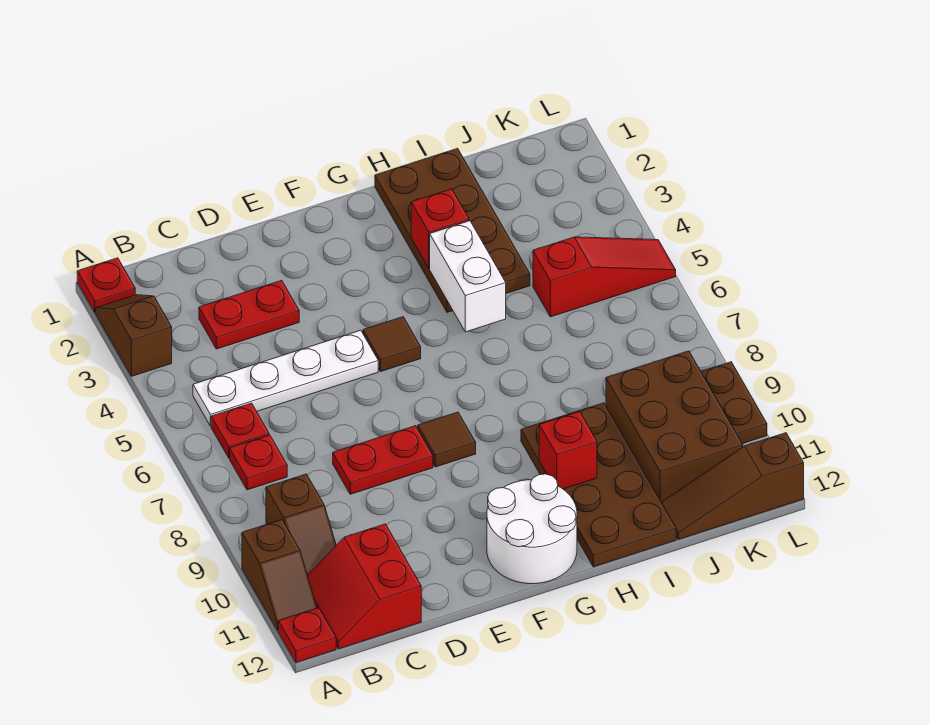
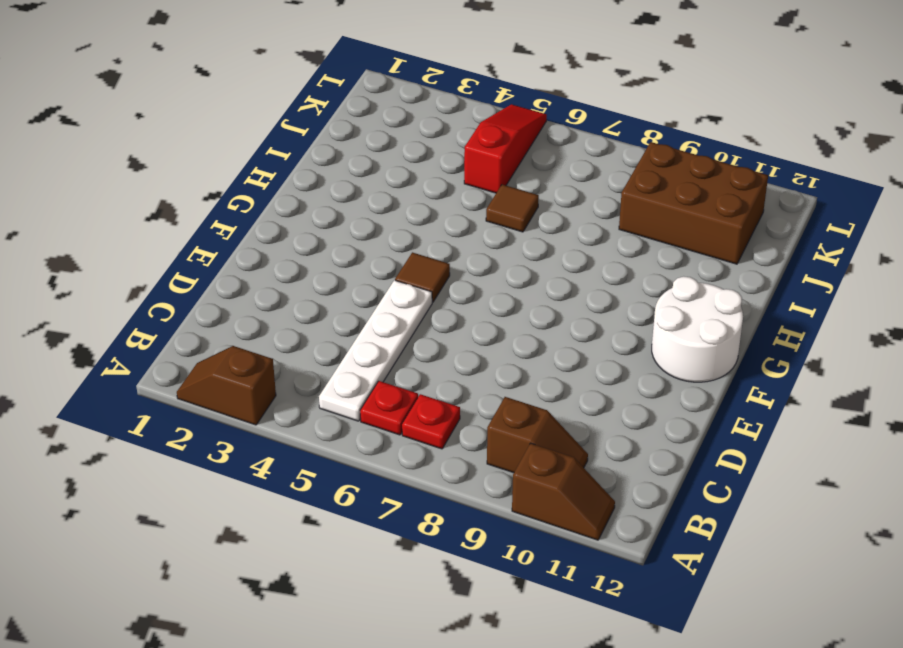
brown 1x1 tile [486,185,539,232] -> brown 1x1 tile moved to [418,412,476,467]
none -> red 1x1 plate [77,258,135,313]
none -> red 1x1 plate [278,608,336,663]
none -> red 2x2 slope [308,524,421,649]

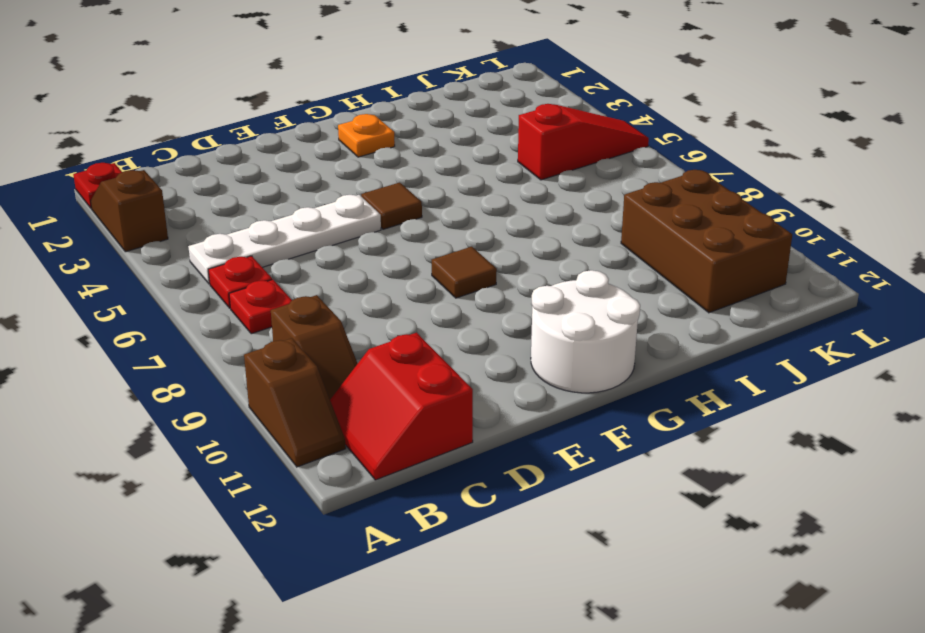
orange 1x1 plate [338,114,395,157] -> none
none -> red 1x1 plate [278,608,336,663]
none -> red 1x2 plate [199,280,299,349]
none -> red 1x2 plate [333,426,433,494]

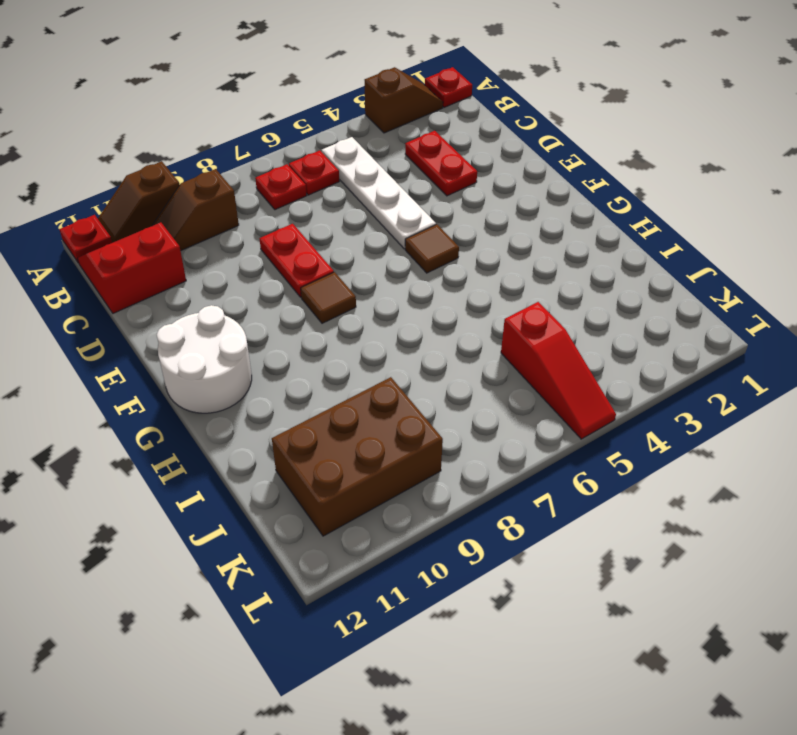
none -> brown 2x4 plate [375,148,530,312]
none -> brown 2x4 plate [521,403,676,567]
none -> brown 1x3 slope [661,433,804,539]

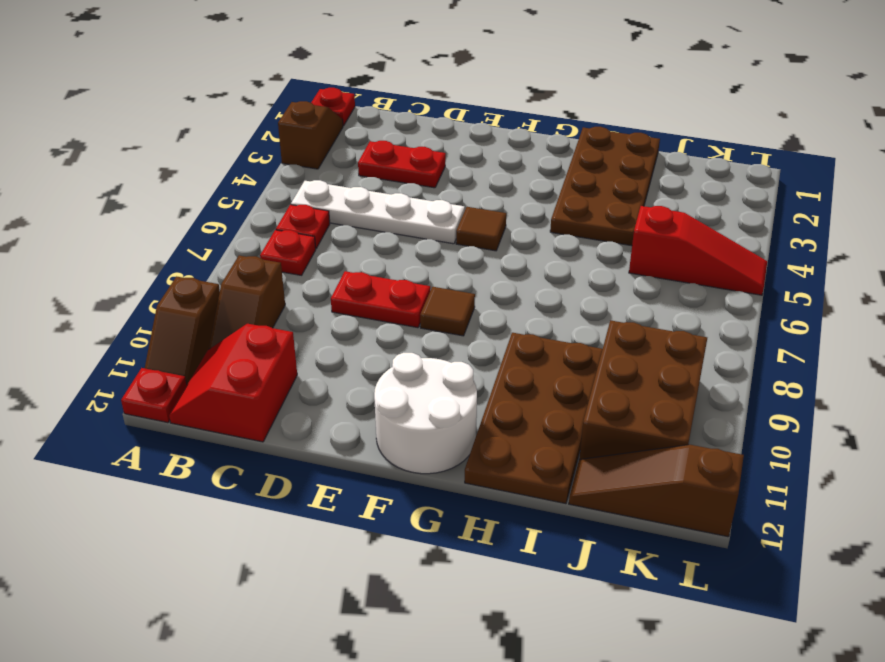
none -> brown 1x2 plate [701,362,767,444]
none -> red 1x1 brick [411,189,469,268]
none -> white 1x2 brick [430,221,506,332]

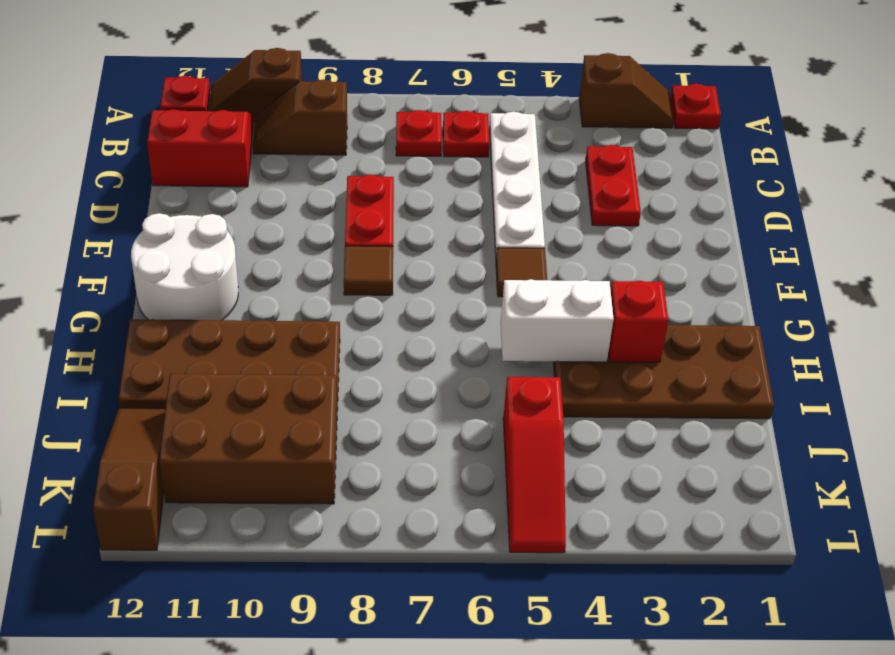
none -> brown 1x2 plate [701,362,767,444]
none -> red 1x1 brick [539,412,597,489]

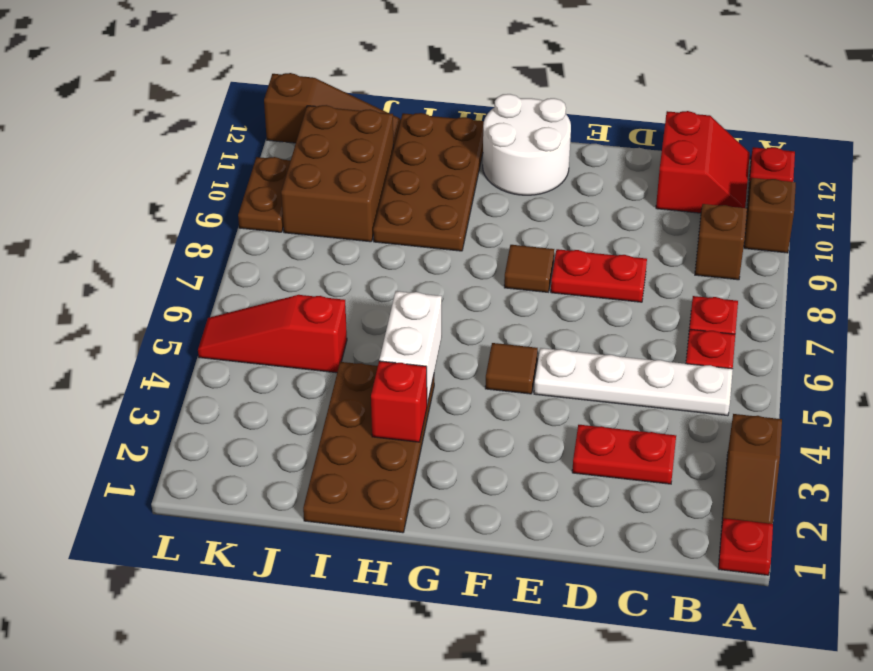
none -> red 1x1 brick [539,412,597,489]

